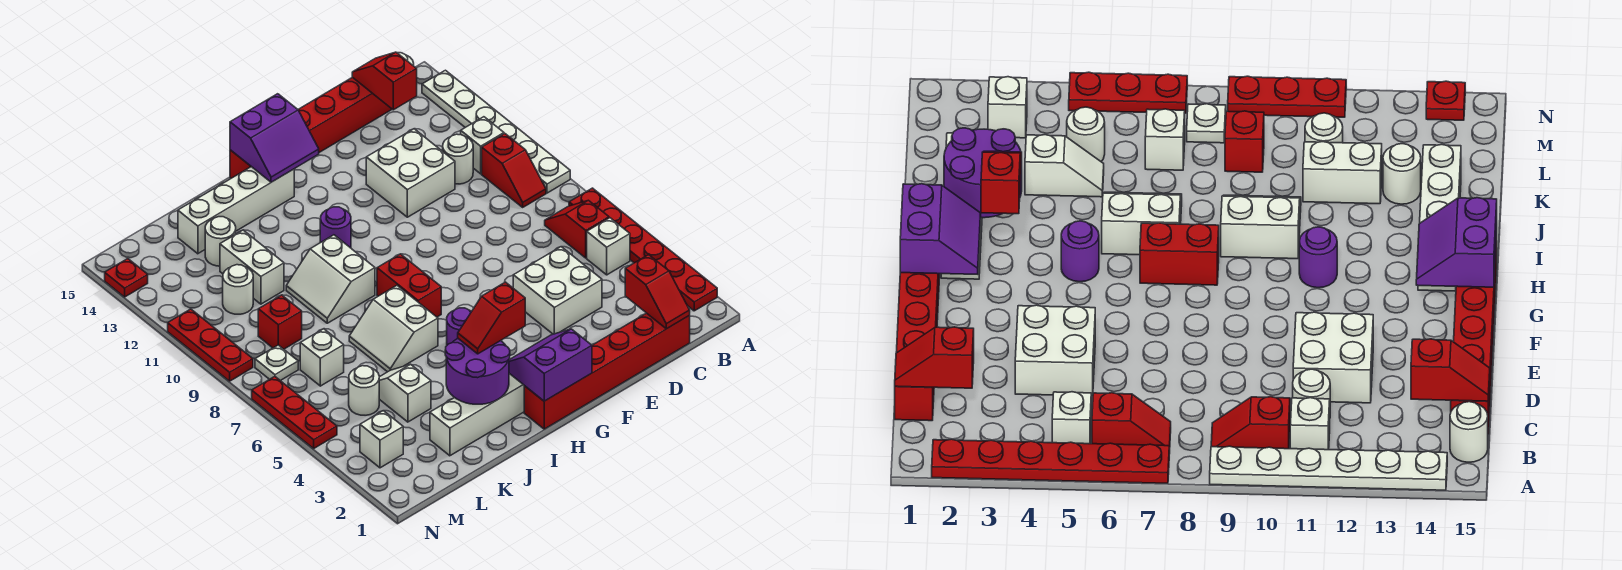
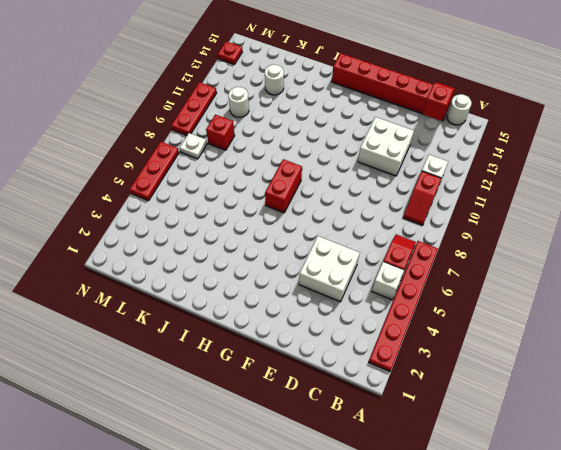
none -> white 1x6 plate [422,70,570,193]
none -> red 1x6 brick [524,313,690,429]
none -> white 1x1 round brick [443,134,473,184]
none -> white 1x4 brick [430,374,524,456]

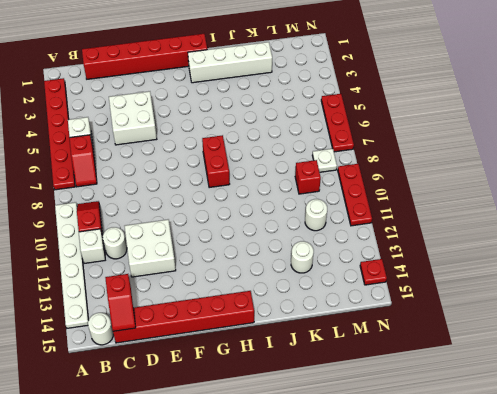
none -> purple 1x1 round brick [447,308,472,345]
none -> purple 1x1 round brick [320,207,351,248]
none -> white 1x4 brick [178,167,294,254]
none -> white 2x2 slope [349,286,438,372]

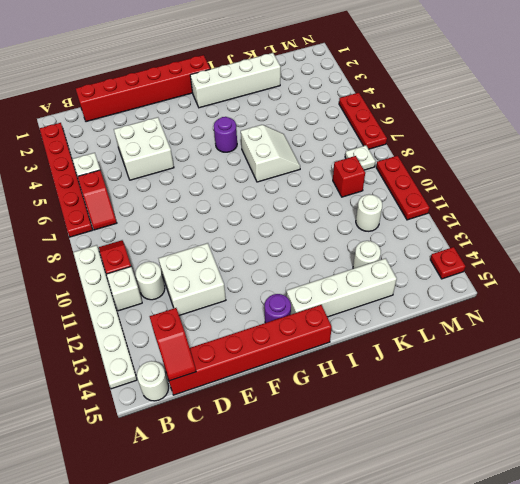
purple 1x1 round brick [265,294,291,323] -> purple 1x1 round brick moved to [320,207,351,248]
none -> red 1x2 brick [377,254,441,317]
none -> white 2x2 slope [286,235,375,323]
none -> white 1x2 slope [379,364,431,422]
none -> white 1x2 brick [220,230,284,304]

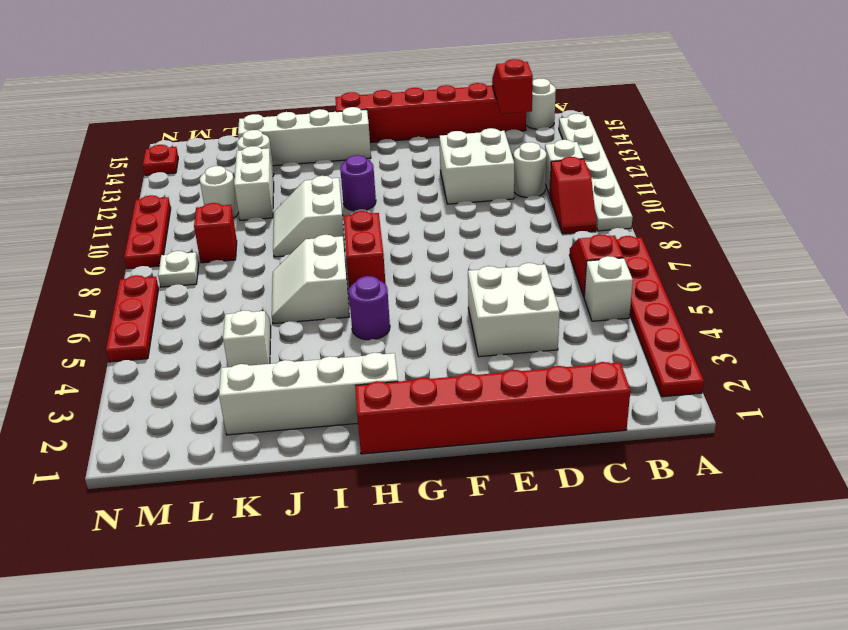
none -> white 1x1 round brick [349,366,379,415]
none -> white 1x1 brick [300,329,344,386]
none -> white 1x1 brick [360,411,403,468]
none -> red 1x2 slope [625,255,690,329]

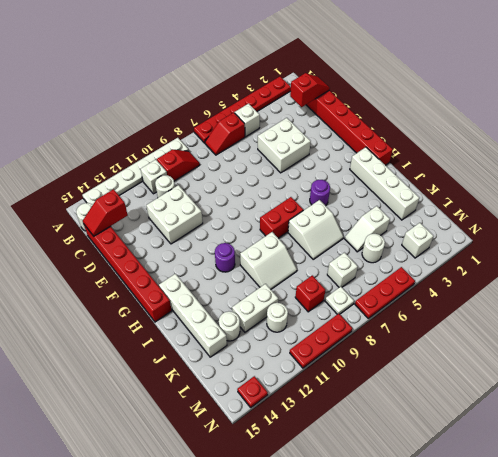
none -> purple 2x2 slope [509,329,592,401]
none -> purple 2x2 slope [230,94,319,182]
none -> purple 2x2 round brick [445,339,510,404]
none -> red 1x2 slope [458,282,525,354]

